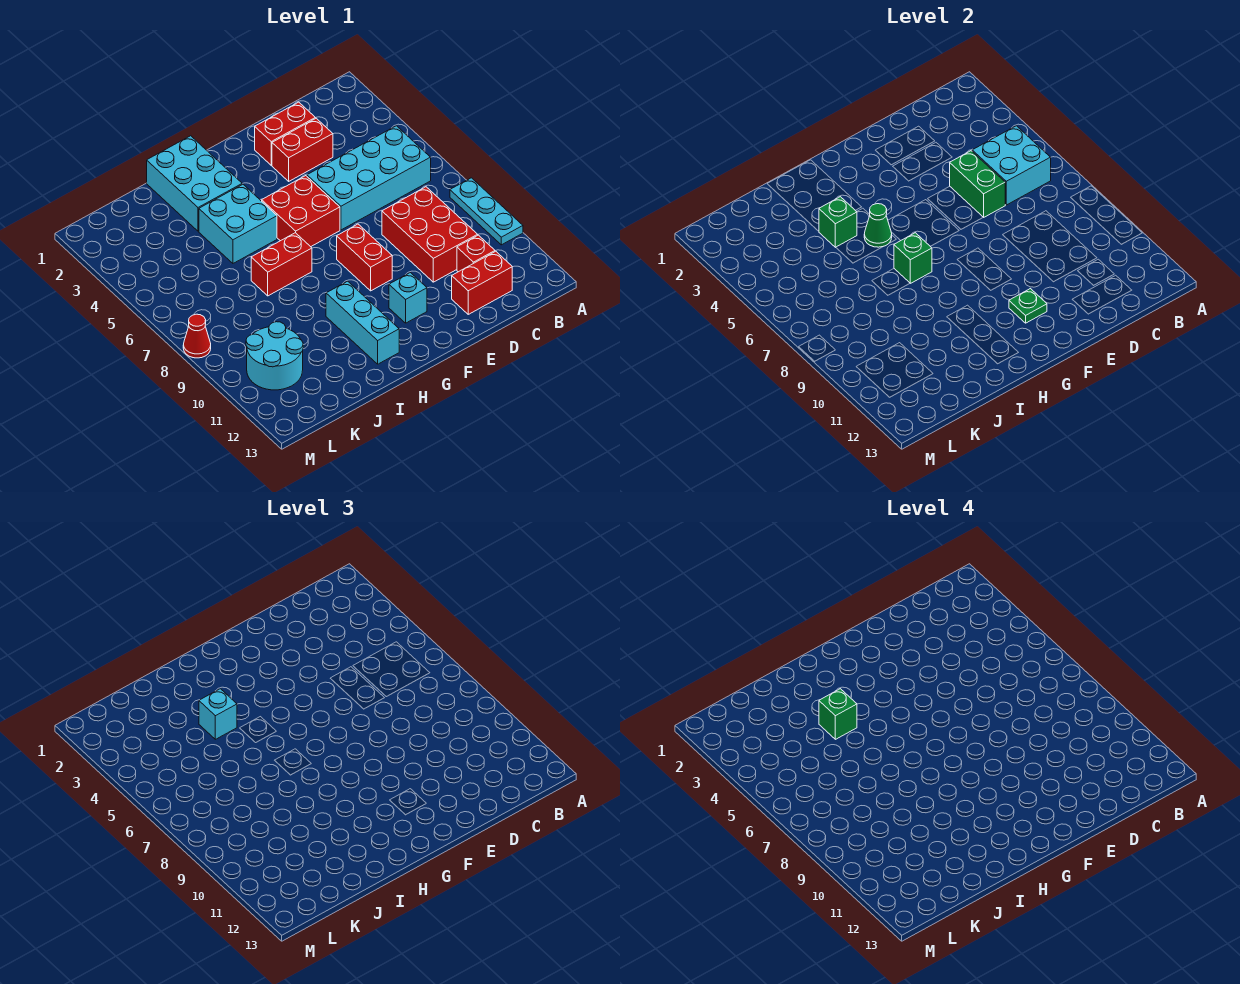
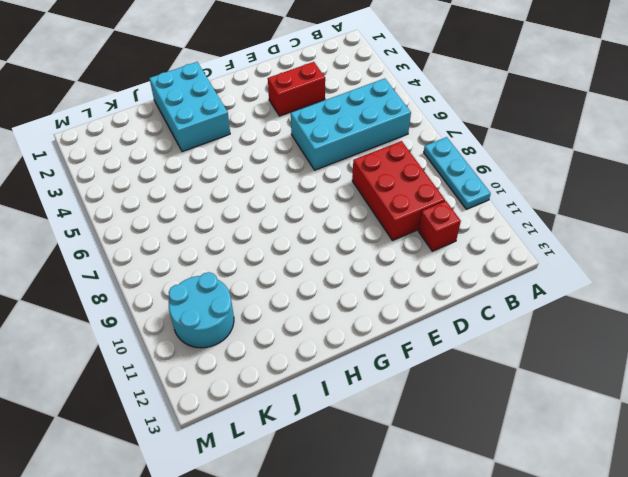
none -> red 1x2 brick [452,251,512,314]
none -> red 1x2 brick [255,102,315,165]
none -> red 2x2 brick [262,176,340,247]

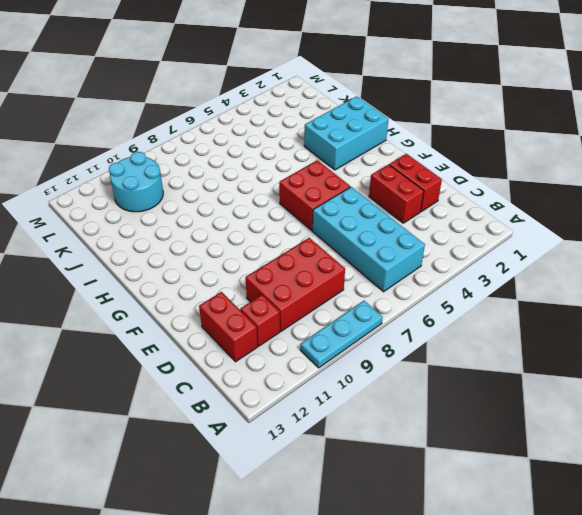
none -> red 1x2 brick [337,224,392,291]
none -> cyan 1x1 brick [389,273,427,323]
none -> cyan 2x2 brick [199,184,277,263]

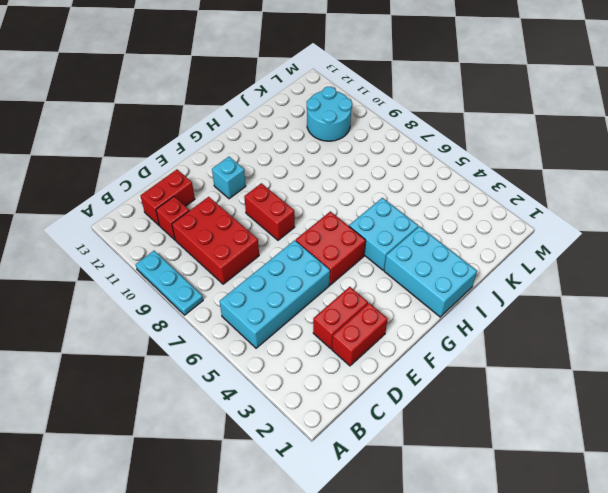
none -> red 1x2 brick [251,233,312,296]
none -> cyan 1x3 brick [326,281,399,364]
none -> red 1x1 cone [183,314,211,358]

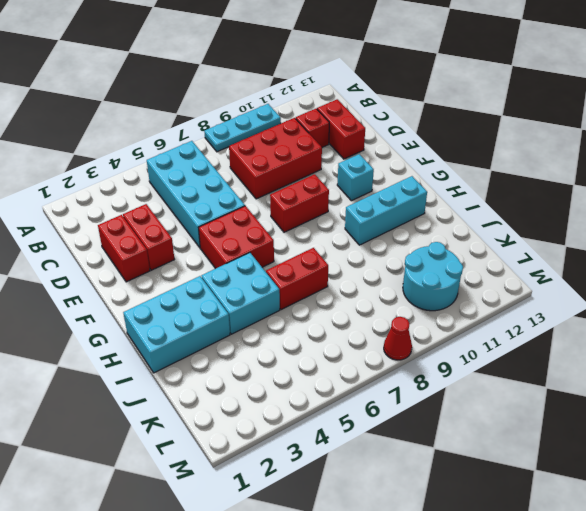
red 1x2 brick [266,248,328,310] -> red 1x2 brick turned to [251,233,312,296]
none -> cyan 2x2 brick [972,126,1051,205]
none -> green 1x2 brick [950,151,1005,217]
none -> green 1x1 plate [1009,289,1047,323]

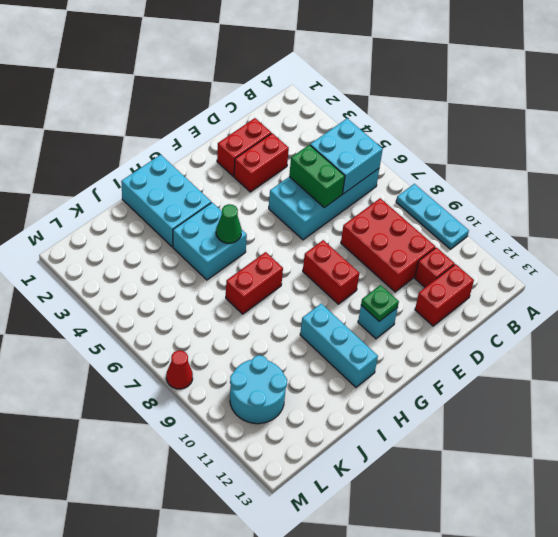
none -> red 2x2 brick [262,176,340,247]
none -> green 1x1 brick [894,233,932,283]
none -> green 1x1 brick [819,197,857,247]

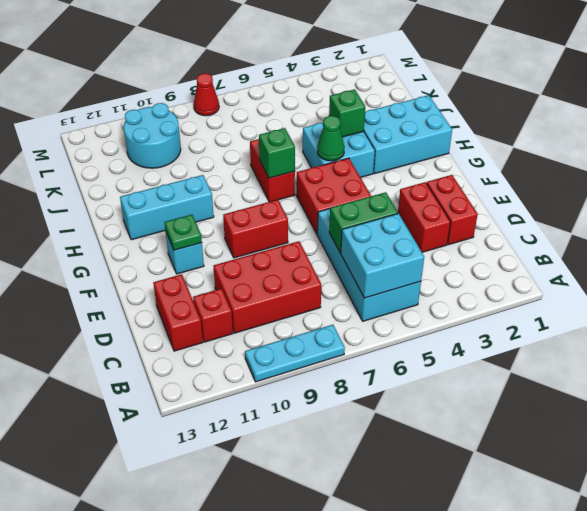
none -> cyan 1x1 brick [199,689,237,739]
none -> green 1x1 brick [819,689,857,739]

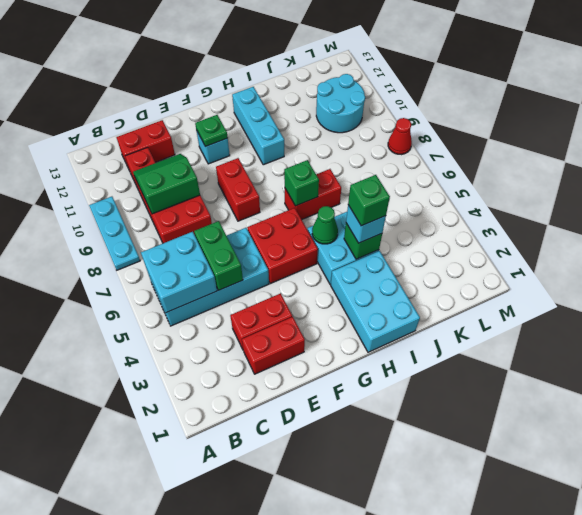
green 2x2 slope [133,154,200,214] -> none

